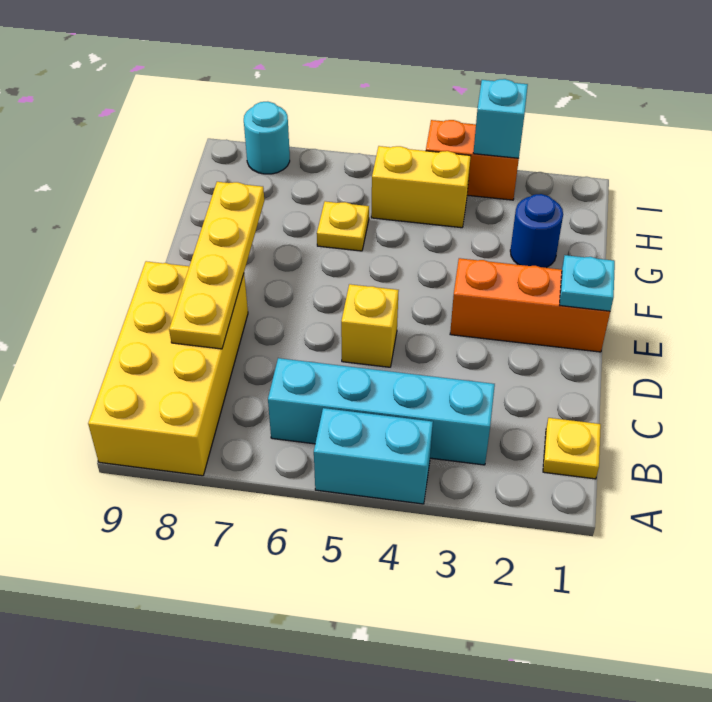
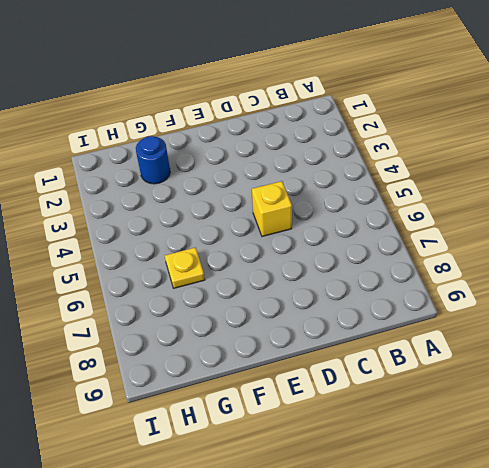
none -> cyan 1x2 brick [314,408,433,504]
none -> yellow 2x4 brick [88,261,248,476]
none -> yellow 1x1 plate [543,418,601,479]

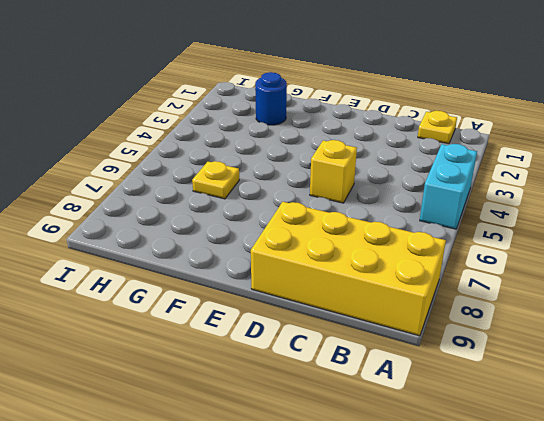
none -> cyan 1x4 brick [268,358,495,465]
none -> orange 1x3 brick [450,258,610,352]
none -> yellow 1x2 brick [371,146,471,228]

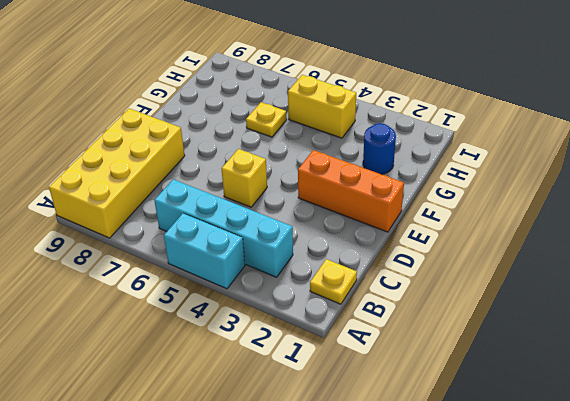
none -> orange 1x2 brick [426,120,519,200]
none -> cyan 1x1 round brick [244,102,290,174]
none -> yellow 1x4 plate [169,182,264,349]

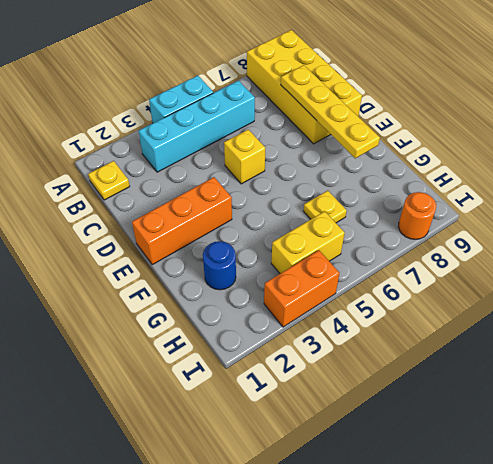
orange 1x1 round brick [398,192,436,239] -> cyan 1x1 round brick [244,102,290,174]
none -> cyan 1x1 plate [560,255,615,311]
none -> cyan 1x1 brick [473,79,528,159]

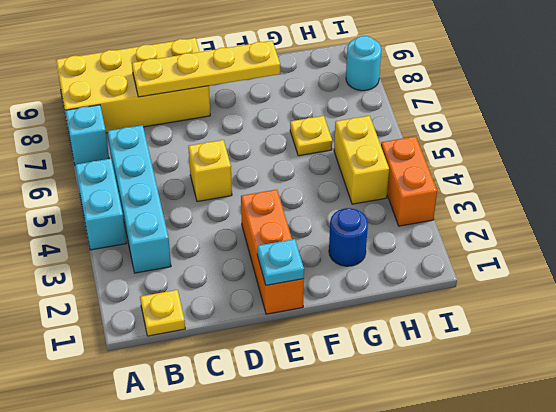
cyan 1x1 brick [65,105,109,164] -> cyan 1x1 brick moved to [473,79,528,159]

